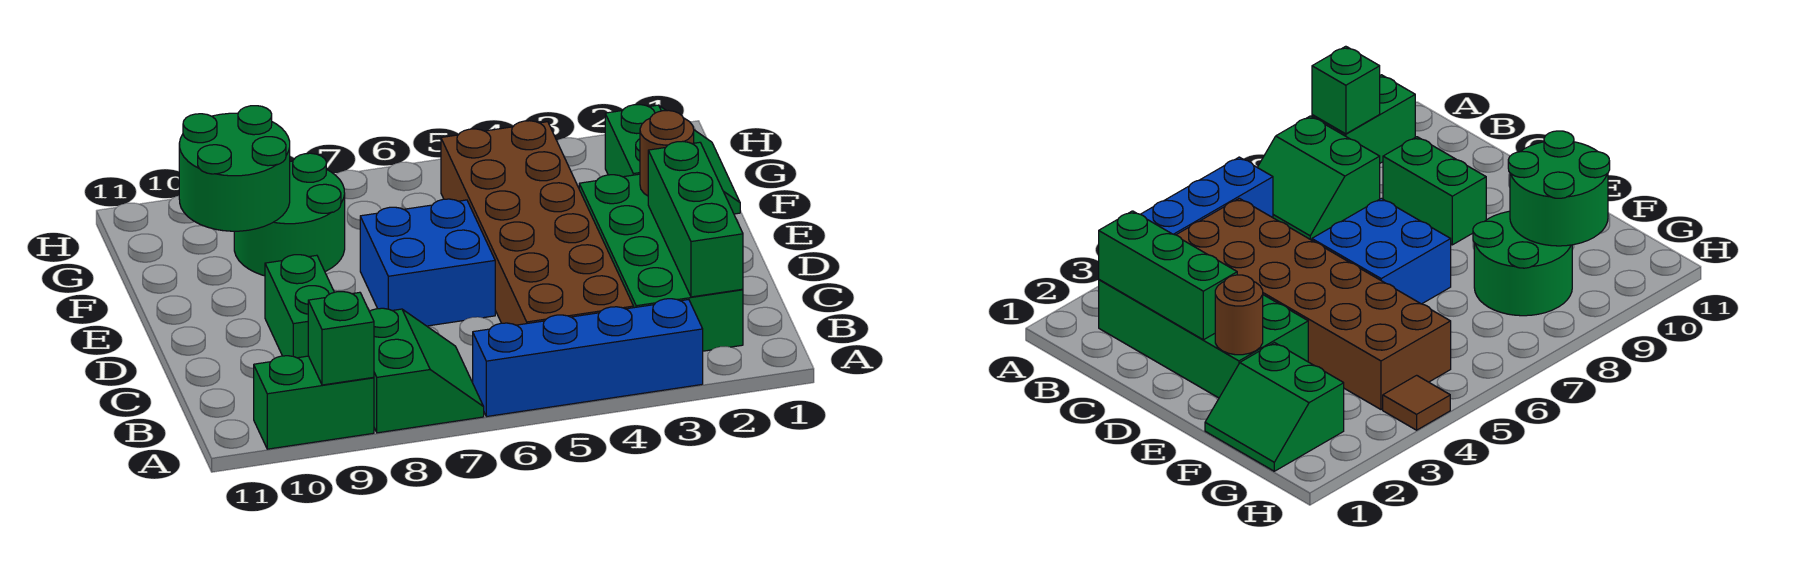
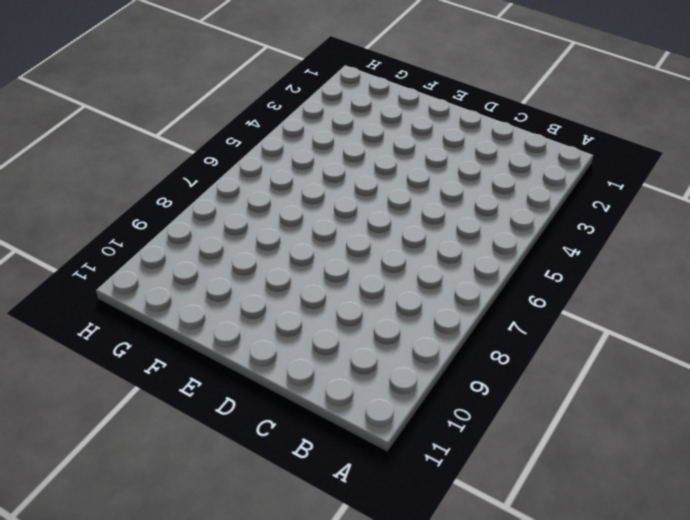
none -> blue 1x4 brick [473,299,703,417]
none -> green 2x2 slope [369,308,484,433]
none -> green 1x2 brick [254,356,374,449]

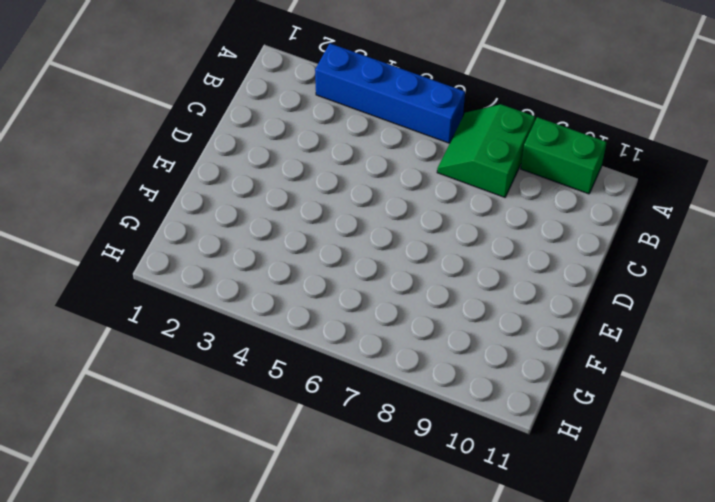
none -> green 2x4 brick [579,174,743,351]
none -> brown 2x6 brick [441,121,634,325]
none -> green 1x2 brick [265,255,334,358]

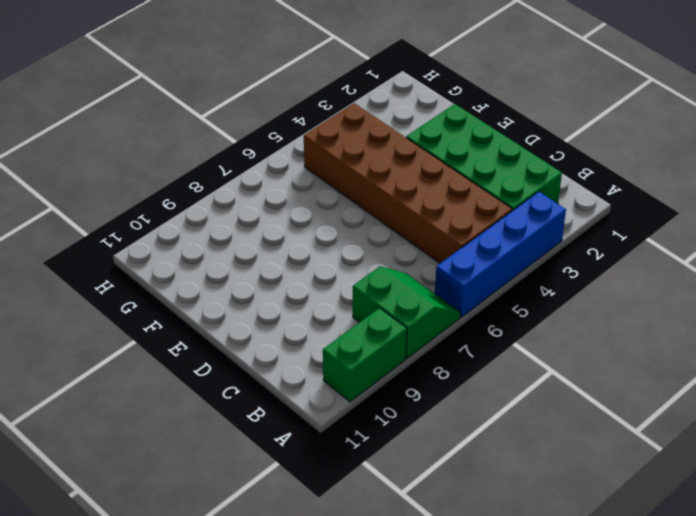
none -> green 1x2 brick [265,255,334,358]
none -> blue 2x2 brick [360,199,495,326]
none -> green 2x2 slope [605,105,740,214]

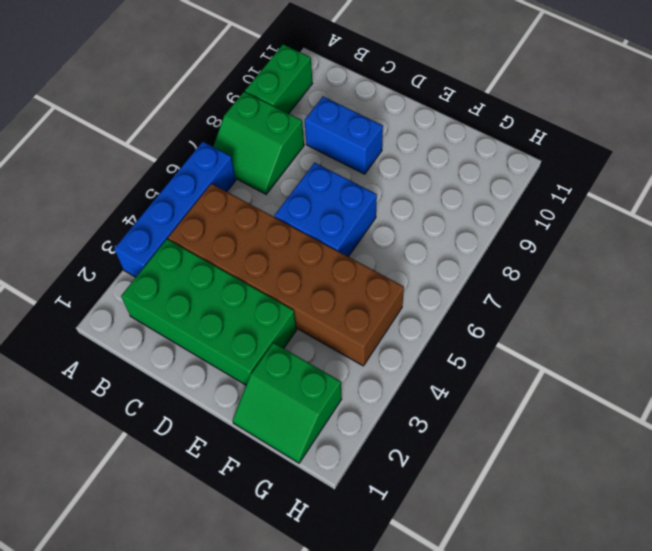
blue 1x2 brick [305,97,383,174] -> green 1x2 brick [265,255,334,358]
none -> green 2x2 round brick [234,153,345,276]
none -> brown 1x1 tile [1383,375,1450,430]
none -> green 1x1 brick [308,292,374,385]

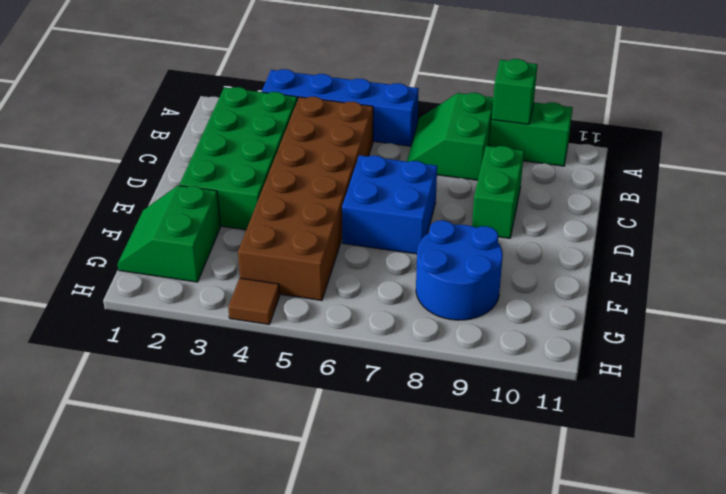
blue 2x2 round brick [416,220,503,320] -> green 2x2 round brick [234,153,345,276]
none -> green 1x3 brick [648,141,743,297]
none -> brown 1x1 round brick [640,110,694,196]
none -> green 2x2 round brick [179,106,290,231]

